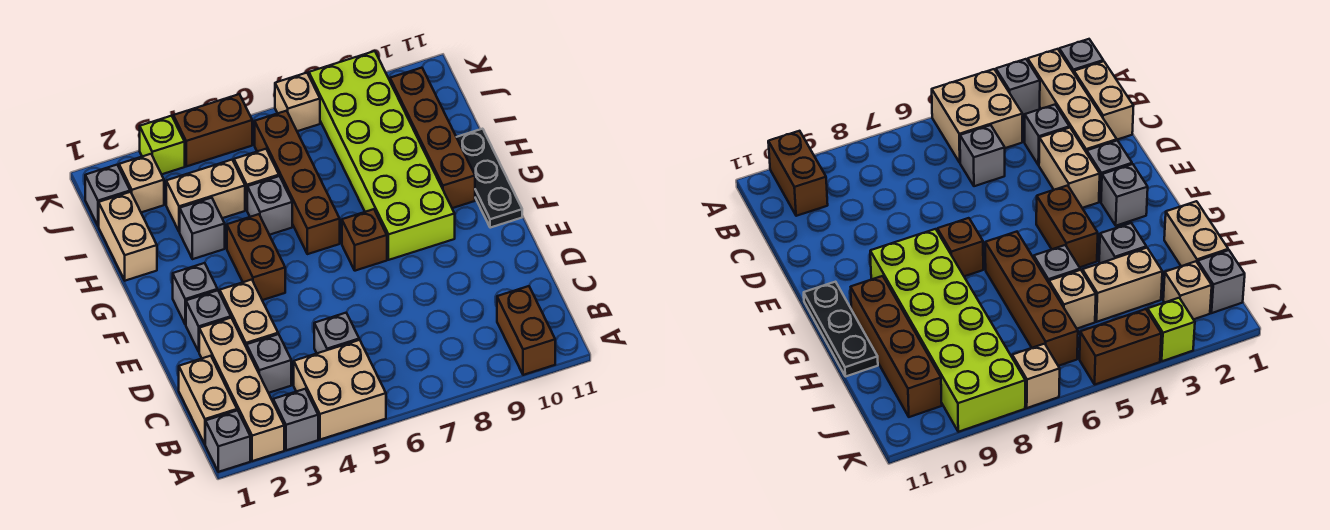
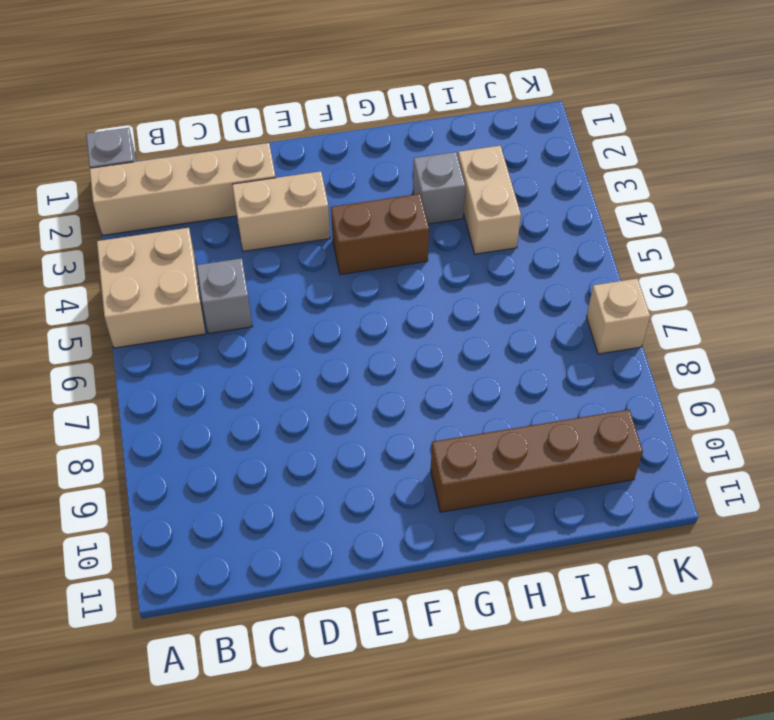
none -> grey 1x1 brick [273,389,318,450]
none -> brown 1x2 brick [497,286,555,375]
none -> tan 1x2 brick [179,356,237,444]

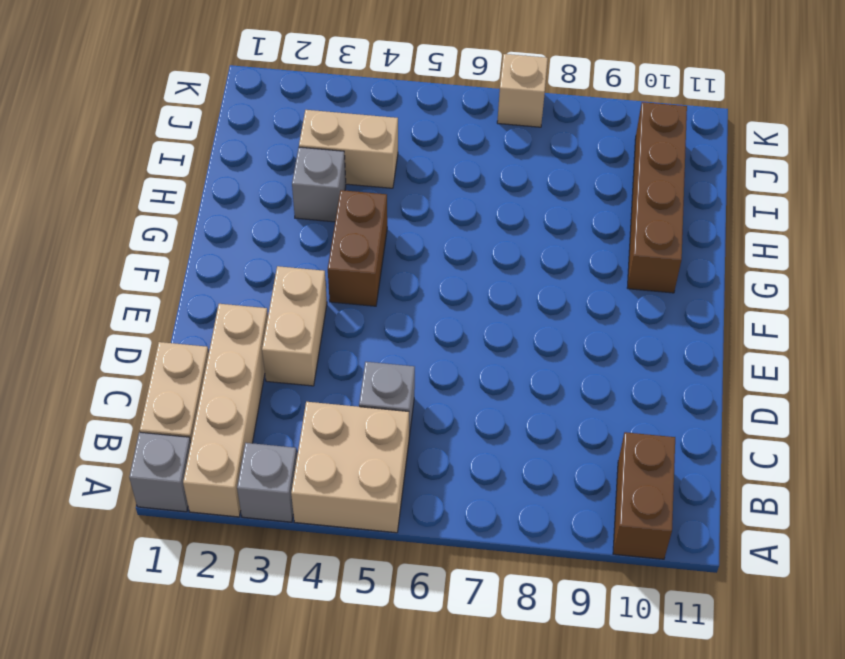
none -> grey 1x1 brick [247,334,291,393]
none -> grey 1x1 brick [186,290,231,351]
none -> grey 1x1 brick [173,263,218,325]

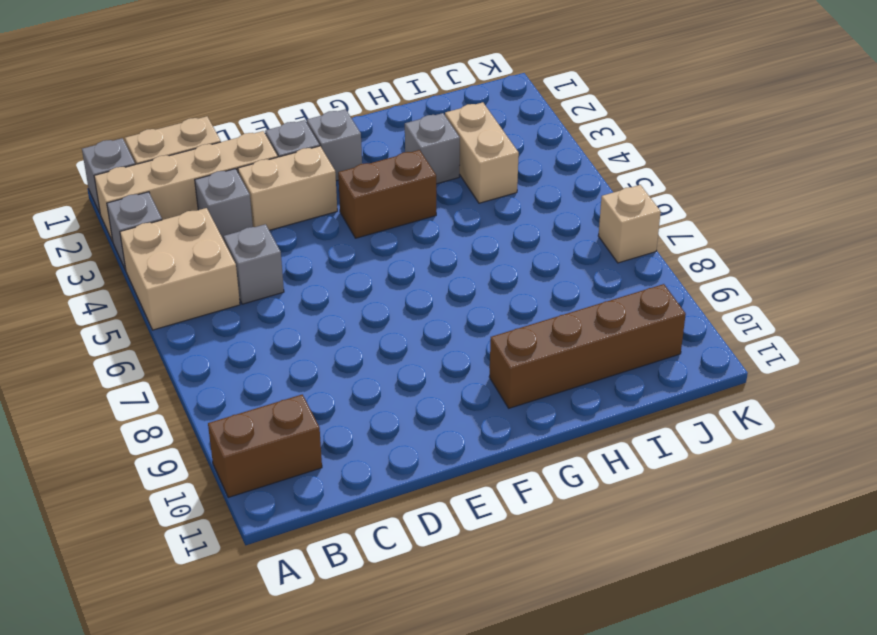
none -> brown 1x1 brick [342,209,387,271]
none -> lime 2x6 brick [309,51,455,260]
none -> black 1x3 plate [457,129,522,228]

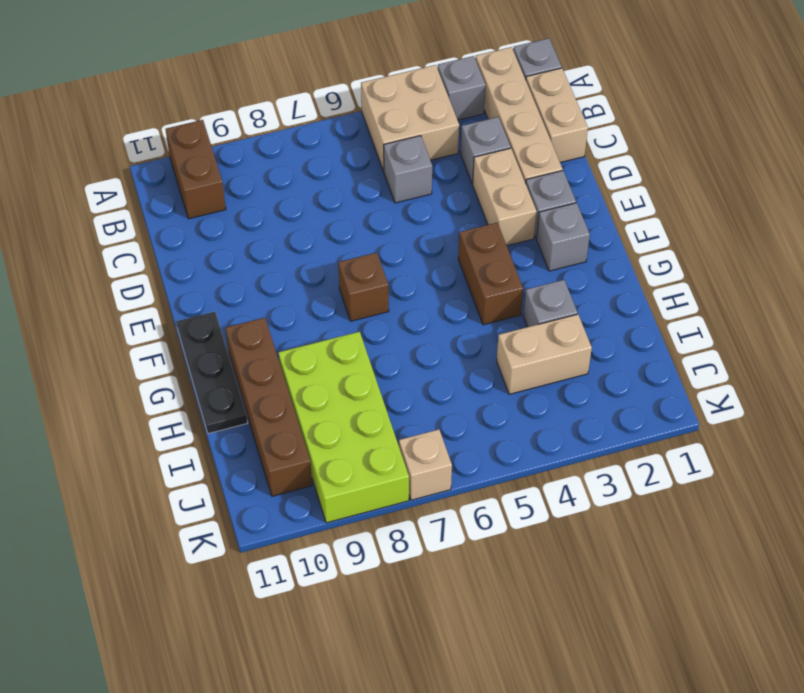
lime 2x4 brick [278,332,409,523] -> lime 2x6 brick [309,51,455,260]
none -> brown 1x4 brick [255,111,340,254]
none -> tan 1x2 brick [99,192,157,281]
none -> grey 1x1 brick [247,176,292,235]

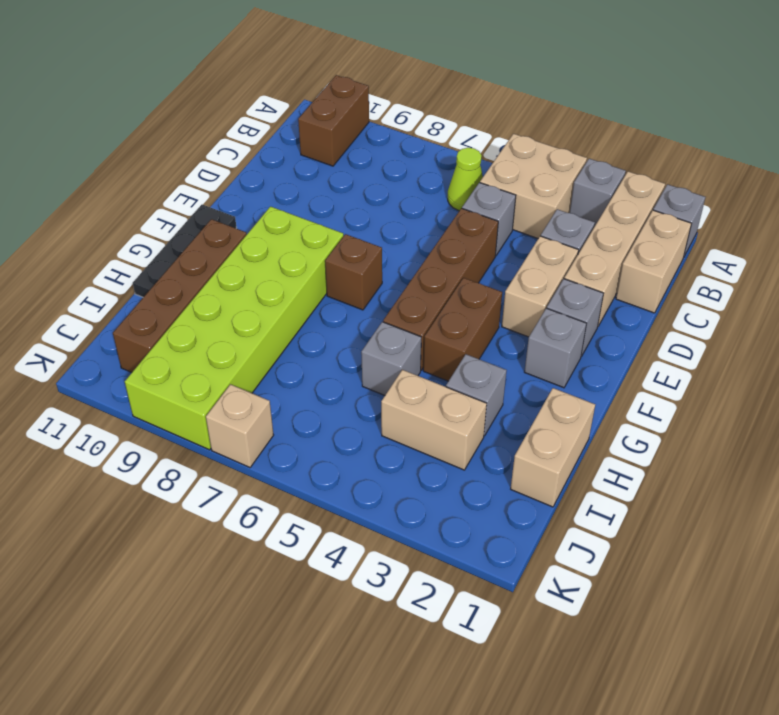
lime 1x1 cone [448,148,483,211] -> none
brown 1x4 brick [383,208,498,370] -> brown 1x4 brick moved to [255,111,340,254]
none -> tan 1x1 brick [234,149,279,210]
none -> grey 1x1 brick [85,165,130,226]
none -> tan 1x1 brick [119,154,164,212]

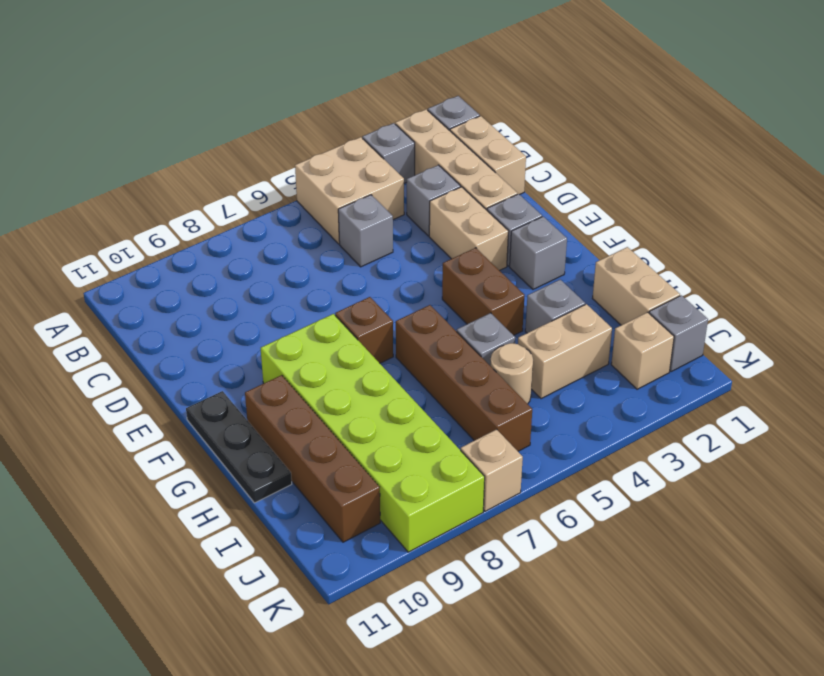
tan 1x1 round brick [490,343,533,404] -> tan 1x1 brick [234,149,279,210]
none -> brown 1x2 brick [497,286,555,375]
none -> lime 1x1 brick [140,116,185,174]
none -> brown 1x2 brick [173,94,252,166]

